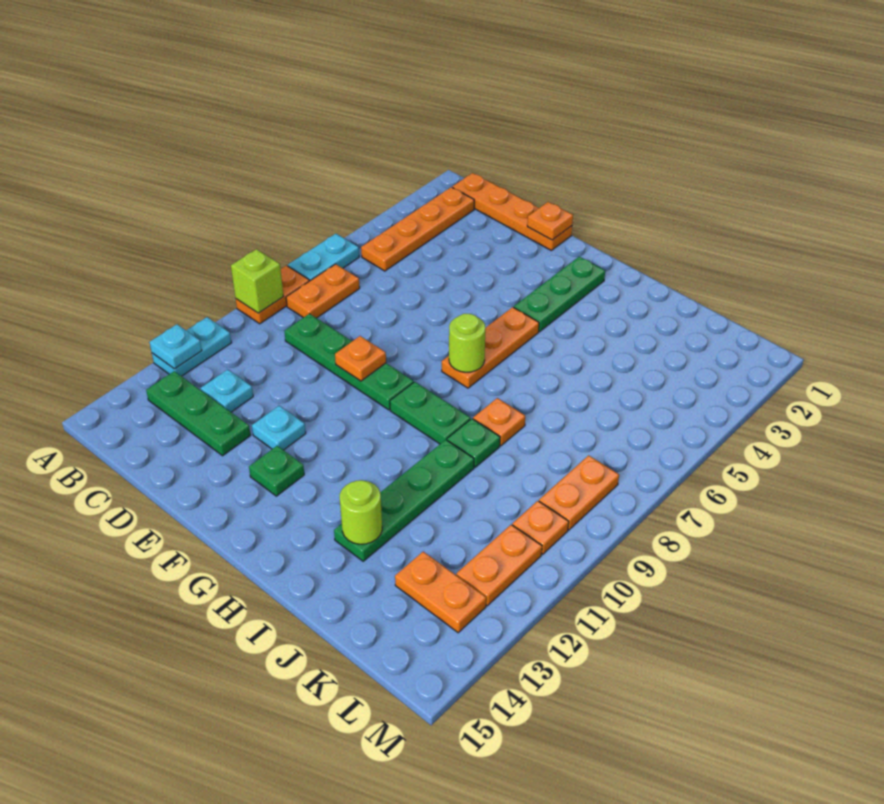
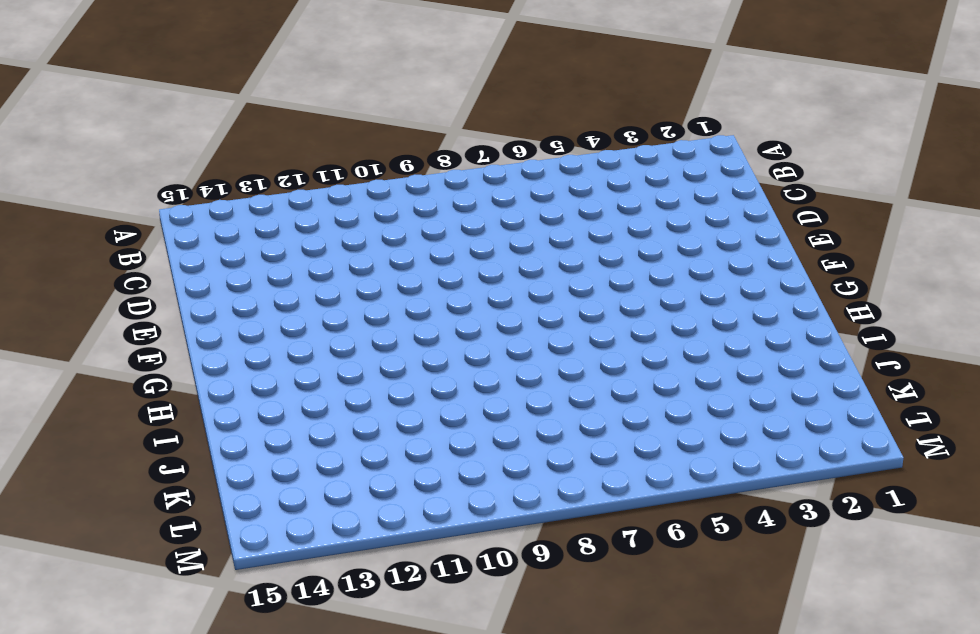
none -> cyan 1x2 plate [288,234,359,281]
none -> orange 1x2 plate [236,266,309,324]
none -> cyan 1x2 plate [152,317,231,376]

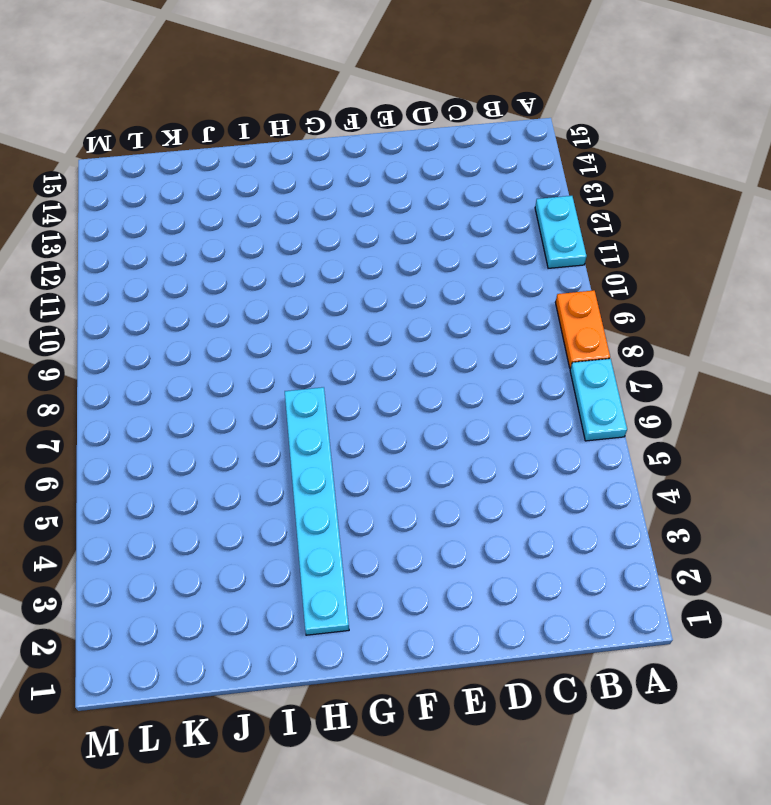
cyan 1x6 plate [285,387,349,635] -> none
none -> orange 1x4 plate [452,173,572,250]
none -> orange 1x4 plate [361,187,474,271]
none -> orange 1x2 plate [286,264,360,318]

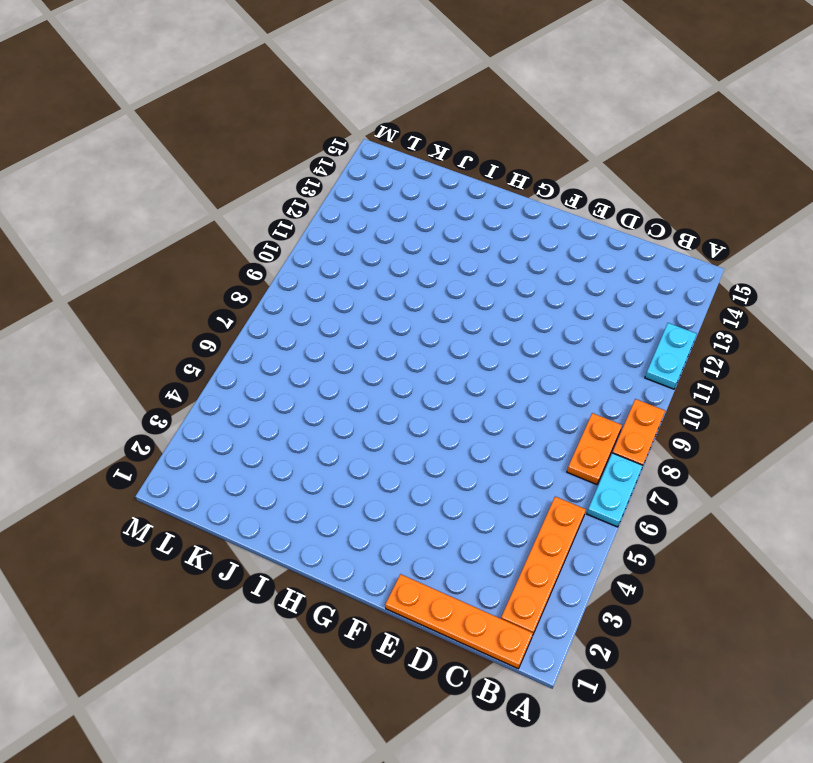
none -> green 1x3 plate [146,371,251,456]
none -> green 1x4 plate [284,314,414,410]
none -> cyan 1x1 plate [200,369,253,412]

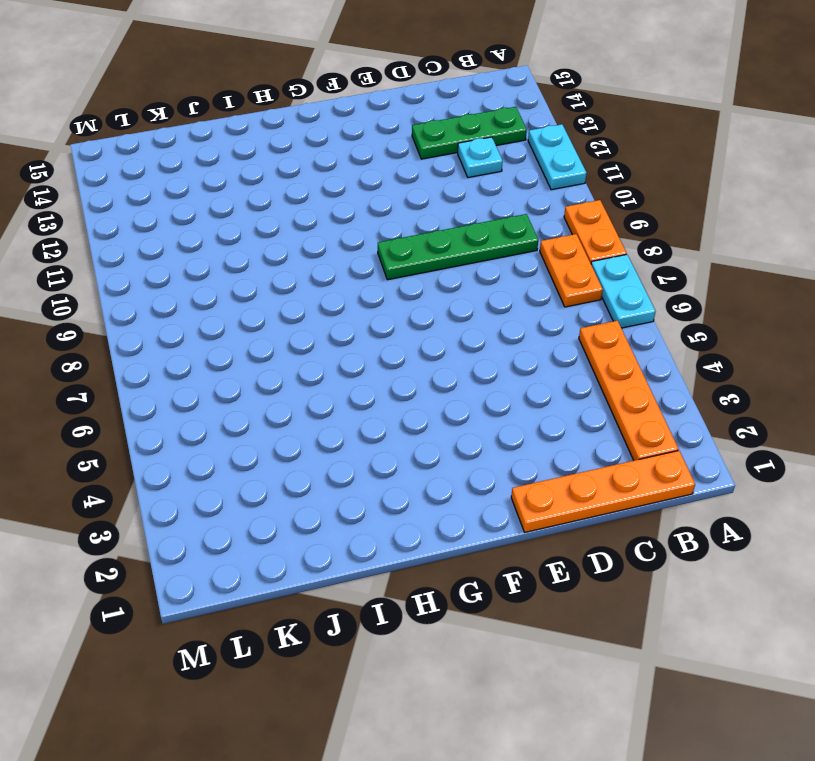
none -> cyan 1x1 plate [252,406,306,450]
none -> green 1x1 plate [249,446,304,496]
none -> green 1x3 plate [514,256,605,332]

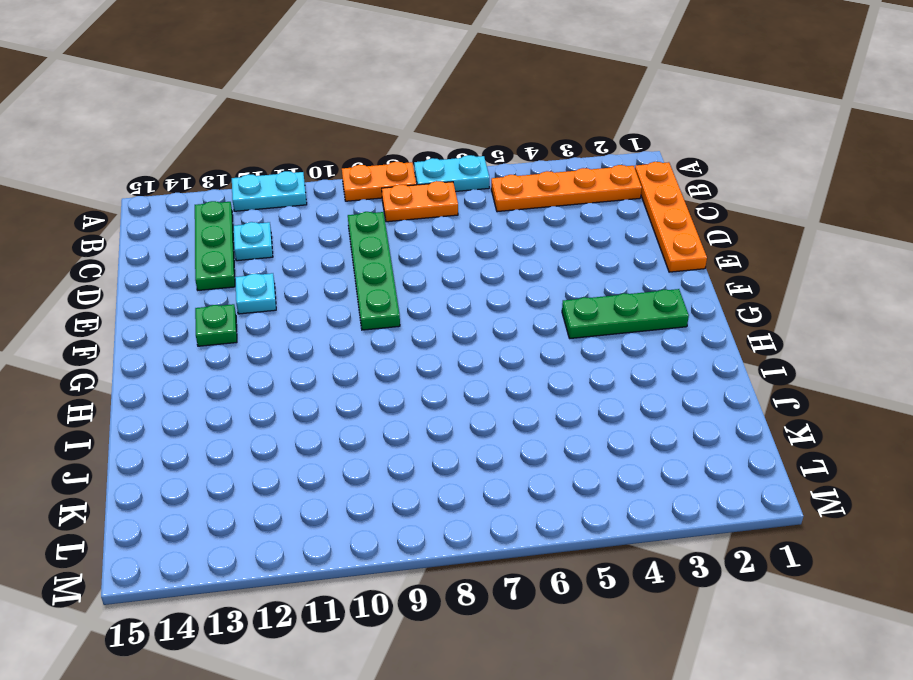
none -> orange 1x3 plate [442,307,539,388]
none -> green 1x2 plate [390,382,470,444]
none -> orange 1x1 plate [473,398,525,446]

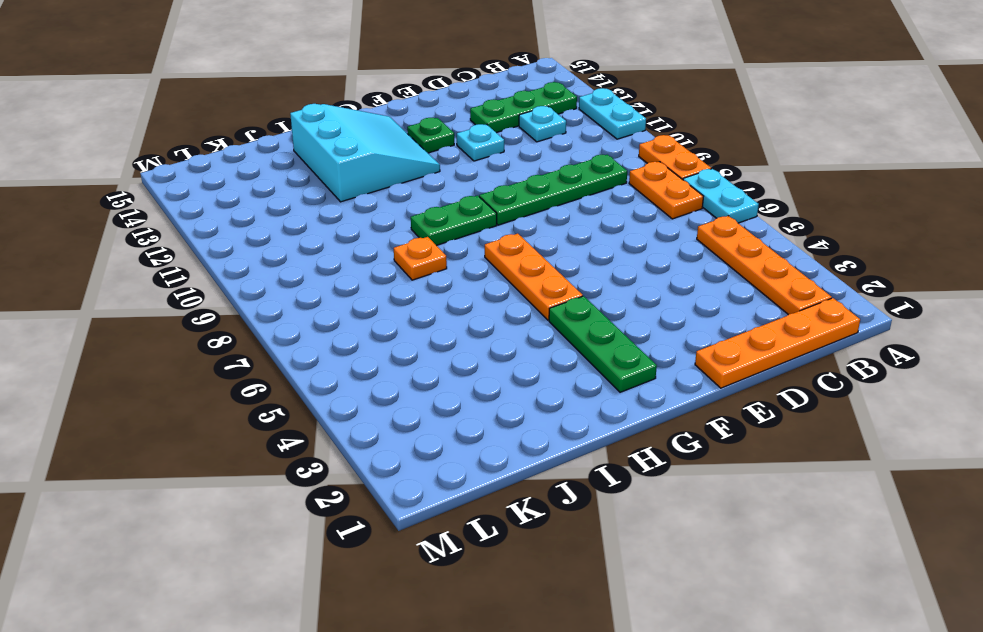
cyan 3x3 slope [290,104,440,202] -> green 1x4 plate [334,440,474,561]
none -> green 1x1 plate [447,419,500,467]
none -> orange 1x2 plate [395,552,486,633]
none -> orange 1x2 plate [539,455,619,530]

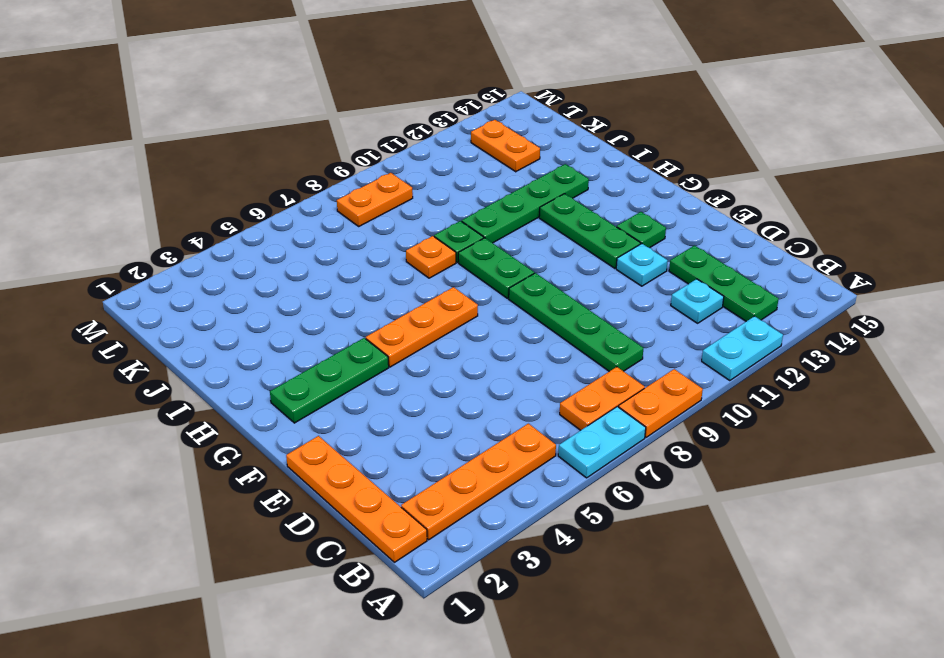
green 1x3 plate [539,194,641,268] -> none
none -> orange 1x1 plate [512,501,569,554]
none -> orange 1x2 plate [456,525,542,606]
none -> lime 1x1 brick [231,249,284,313]

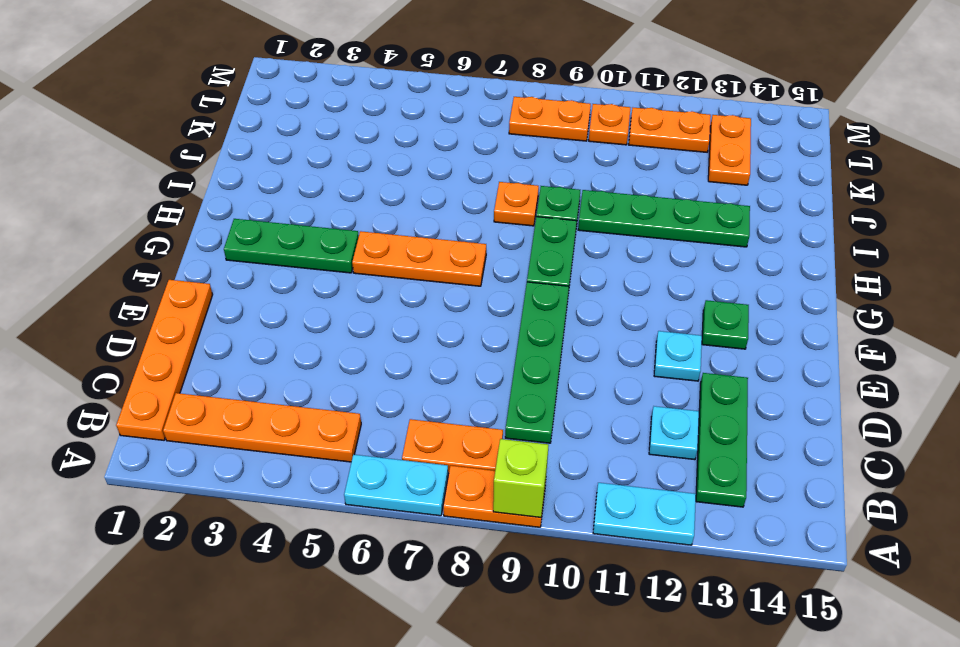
none -> cyan 1x1 plate [149,324,202,369]
none -> orange 1x1 plate [527,202,573,240]
none -> orange 1x1 plate [335,336,386,381]

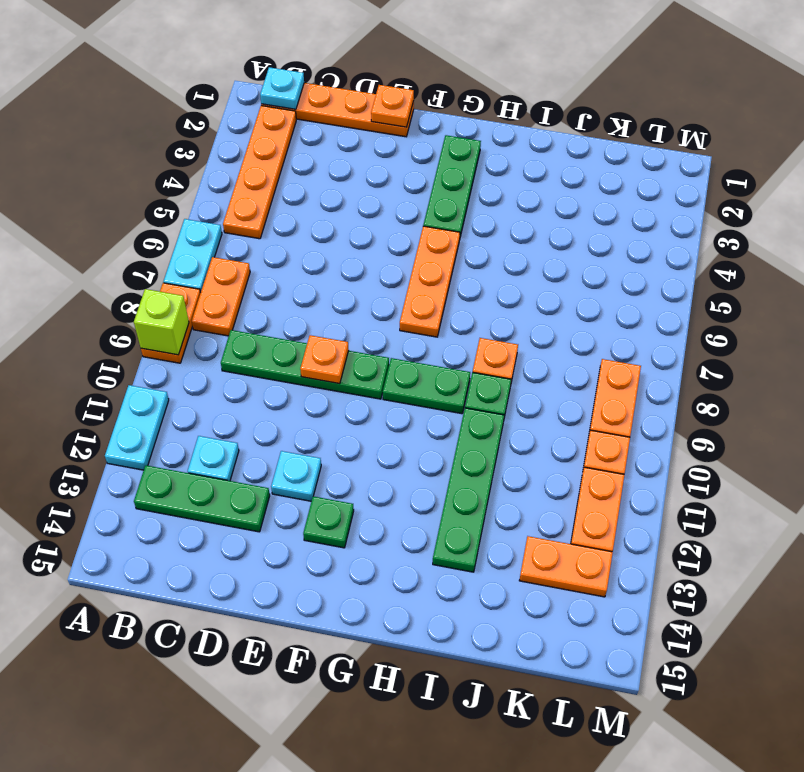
cyan 1x1 plate [260,67,304,109] -> cyan 1x1 plate moved to [149,324,202,369]
none -> lime 1x1 round brick [449,314,485,372]
none -> lime 1x1 round brick [340,480,382,544]

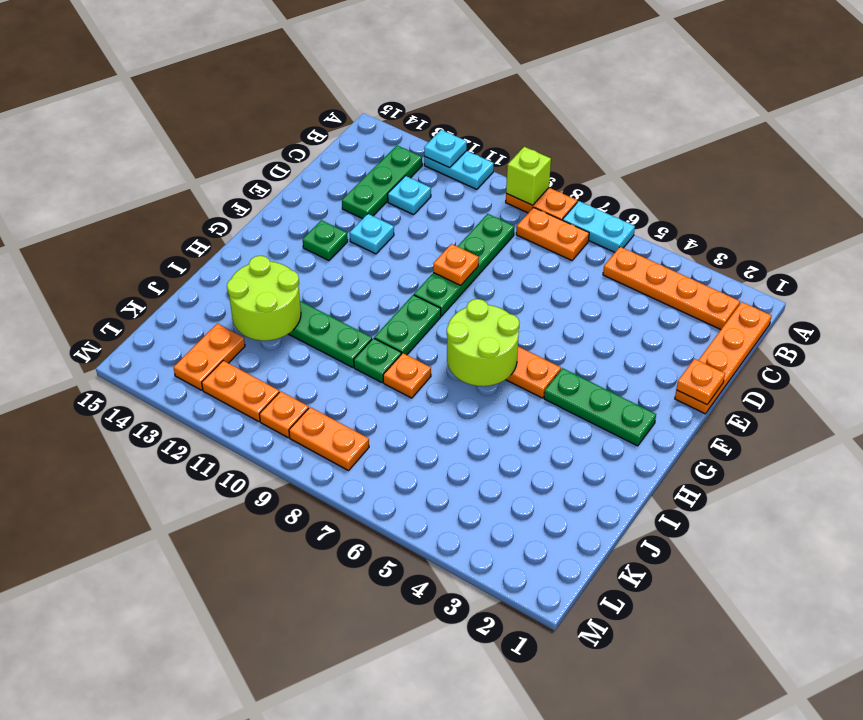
lime 2x2 round brick [447,299,520,386] -> lime 1x1 round brick [449,314,485,372]
lime 2x2 round brick [227,256,301,341] -> lime 1x1 round brick [340,480,382,544]

